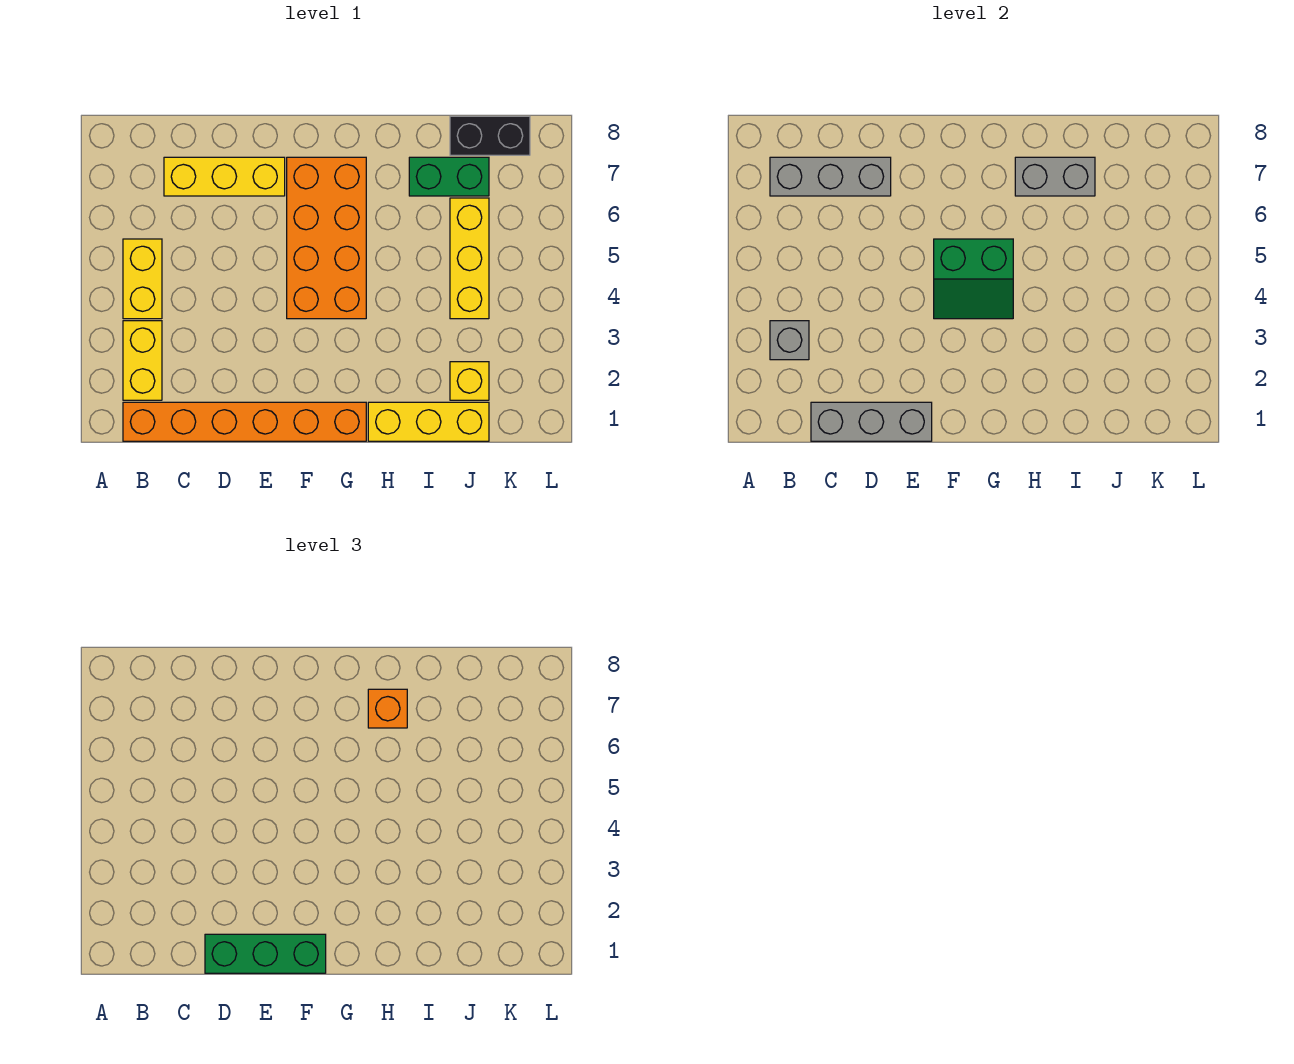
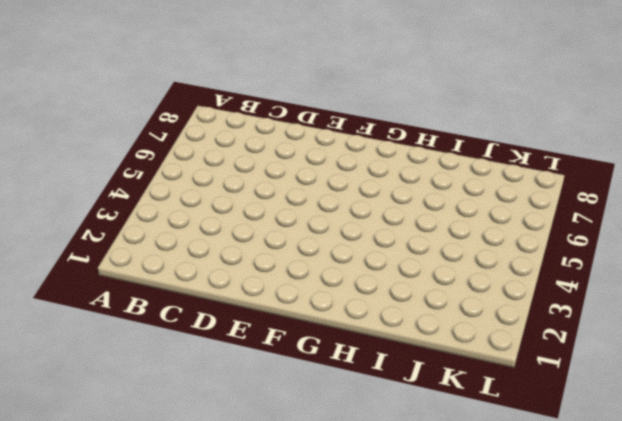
none -> orange 1x6 brick [123,402,366,441]
none -> yellow 1x2 brick [123,321,162,400]
none -> yellow 1x2 brick [123,239,162,319]

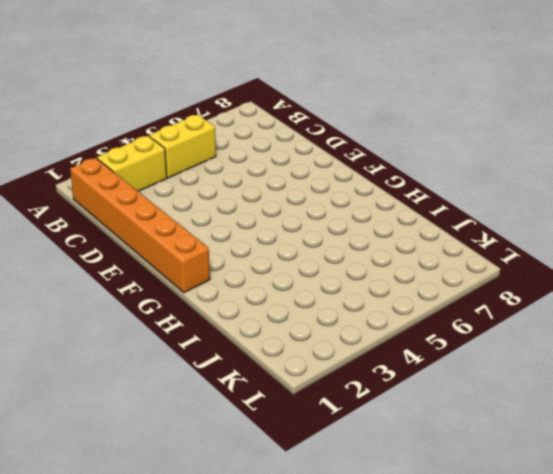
none -> yellow 1x3 brick [164,157,285,196]
none -> orange 2x4 brick [287,157,366,319]
none -> yellow 1x3 brick [368,402,489,441]

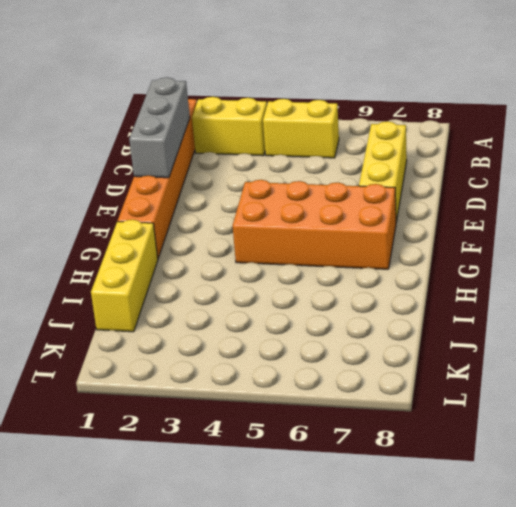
none -> green 1x2 brick [409,157,489,196]
none -> yellow 1x1 brick [450,362,489,400]
none -> yellow 1x3 brick [450,198,489,319]

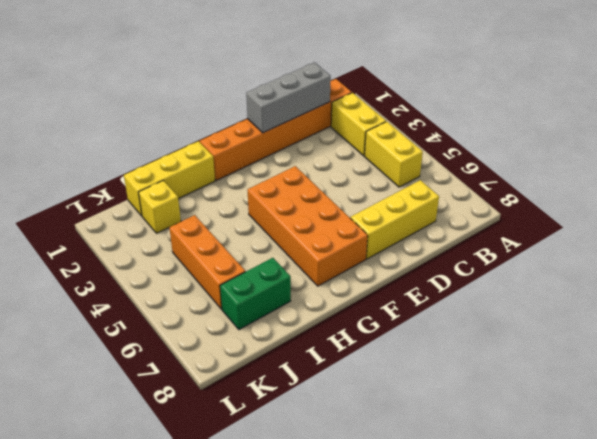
orange 1x3 brick [169,215,245,309] -> yellow 1x3 brick [450,198,489,319]
none -> black 1x2 brick [450,116,530,155]
none -> grey 1x1 brick [770,321,809,360]
none -> grey 1x3 brick [770,157,891,196]

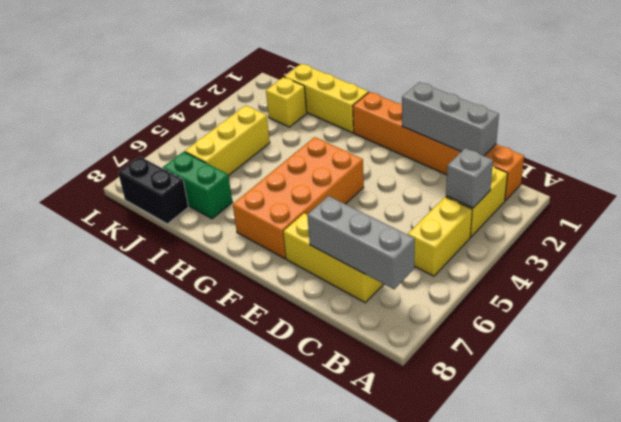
none -> green 2x2 slope [934,239,1013,319]
none -> grey 1x2 brick [1015,157,1095,196]
none -> green 1x3 brick [205,934,326,973]

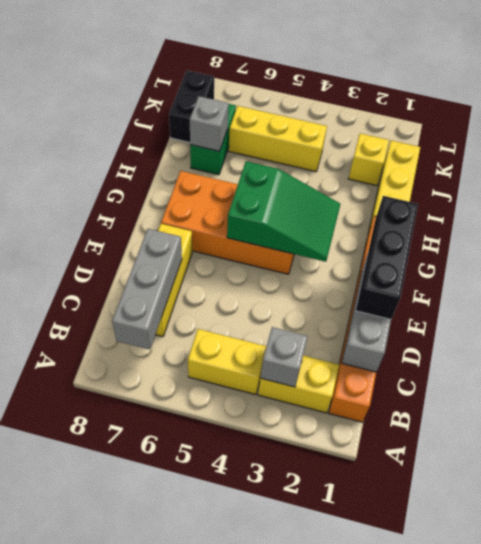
black 1x3 brick [356,196,418,319] -> green 1x3 brick [205,934,326,973]
green 2x3 slope [227,161,340,262] -> green 2x2 slope [934,239,1013,319]
grey 1x1 brick [190,96,229,151] -> grey 1x2 brick [1015,157,1095,196]
none -> orange 1x1 brick [368,689,407,728]

